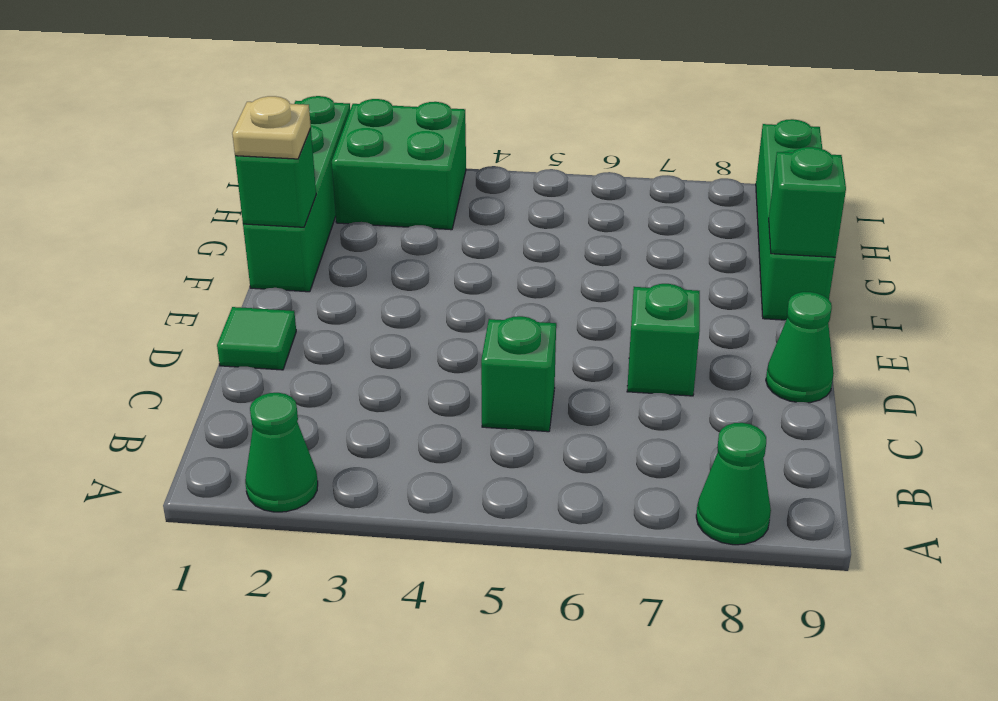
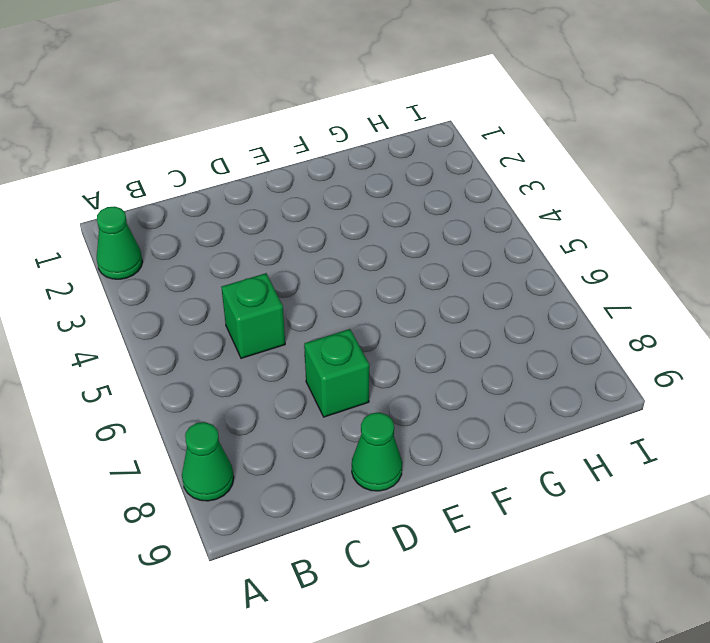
none -> green 1x1 tile [217,307,296,370]
none -> green 1x4 brick [243,96,350,292]
none -> green 1x4 brick [756,119,835,320]

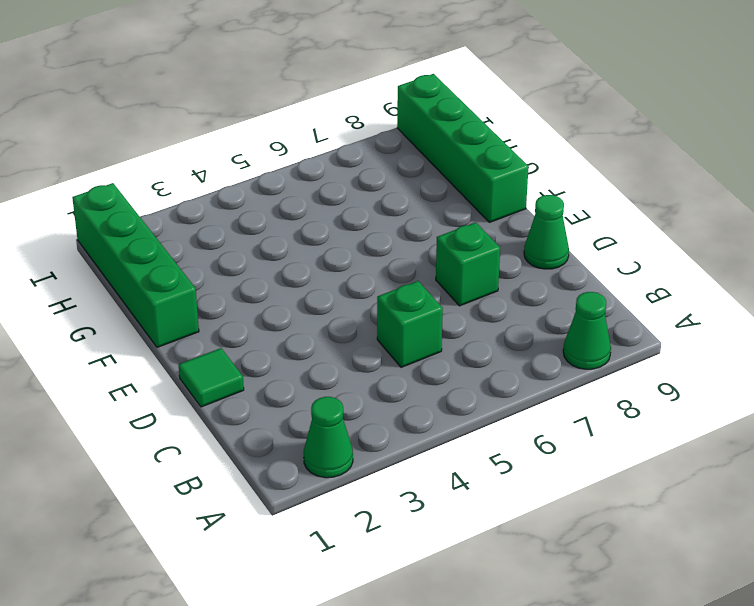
none -> green 2x2 brick [332,99,466,230]
none -> green 1x1 brick [235,128,316,227]
none -> green 1x1 brick [769,147,846,257]

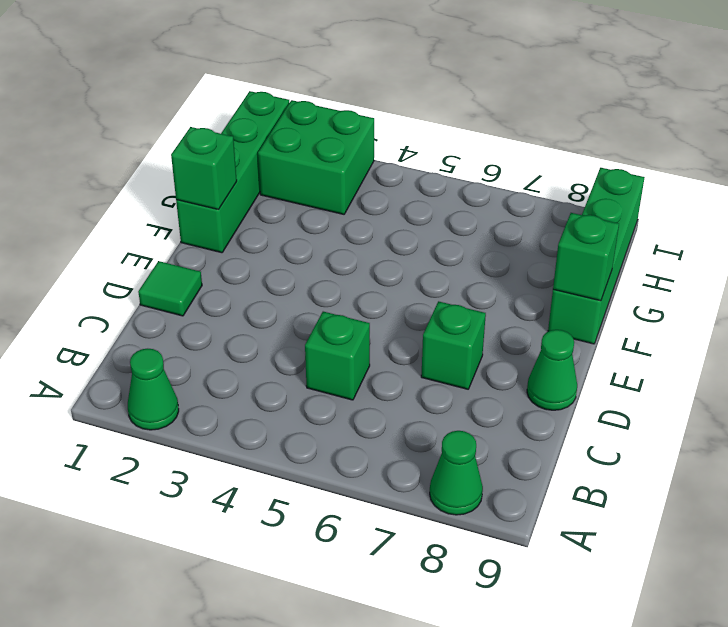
none -> tan 1x1 plate [232,96,311,159]

